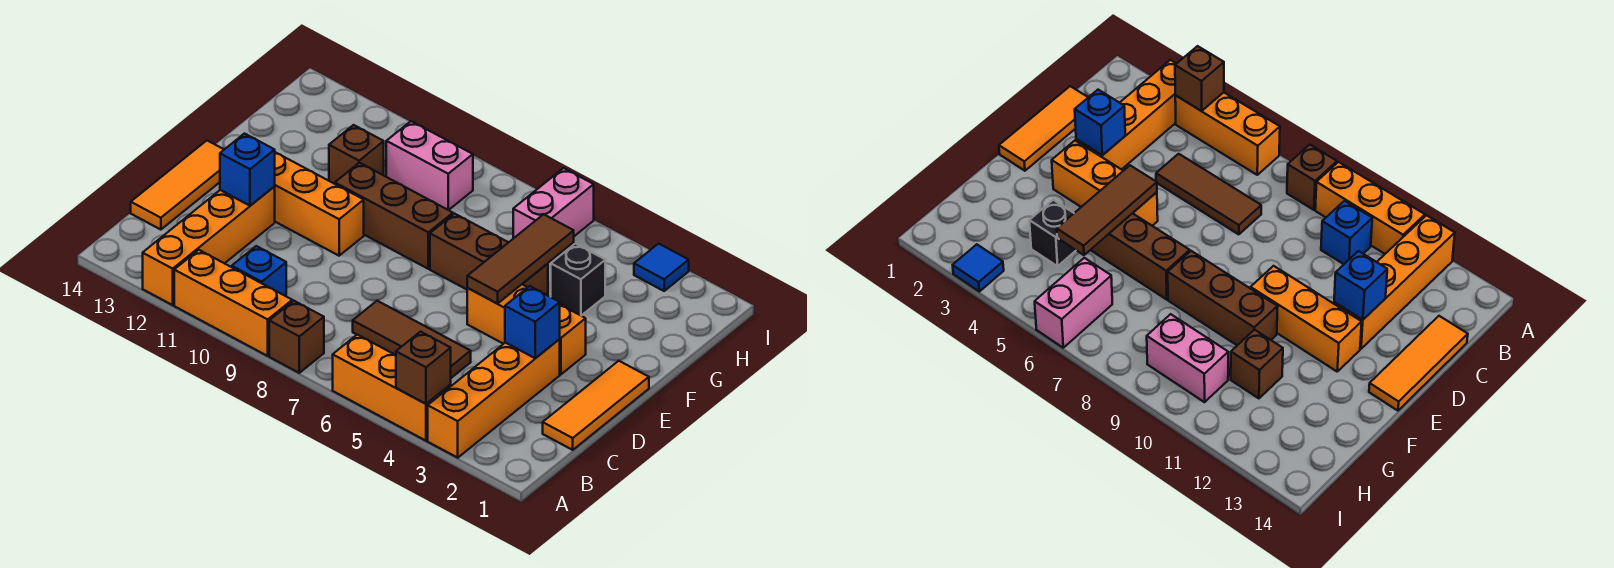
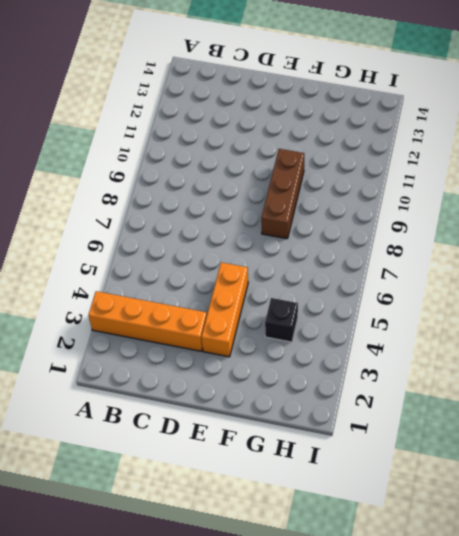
none -> orange 1x3 brick [333,335,451,441]
none -> brown 1x1 brick [269,301,324,373]
none -> orange 1x3 brick [174,250,292,356]

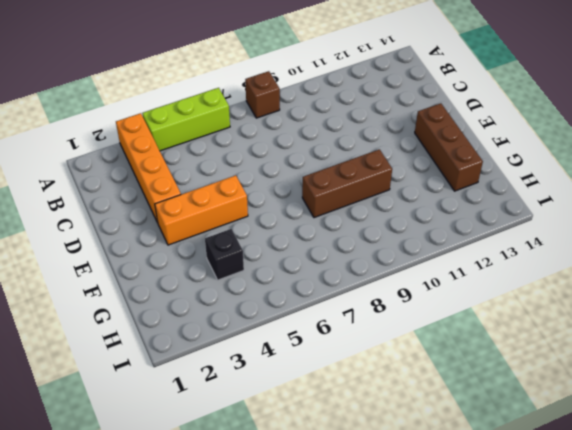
lime 1x3 brick [142,88,230,151] -> orange 1x3 brick [333,335,451,441]
brown 1x3 brick [415,103,483,191] -> brown 1x3 brick turned to [430,214,548,296]
none -> orange 1x3 brick [174,250,292,356]
none -> orange 1x4 brick [143,186,275,305]
none -> blue 1x1 brick [232,246,286,296]

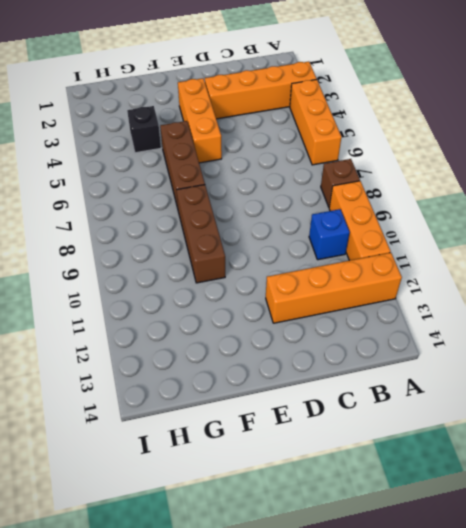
none -> orange 1x3 tile [543,361,649,450]
none -> brown 1x3 tile [353,301,471,378]
none -> orange 1x3 tile [131,141,224,230]

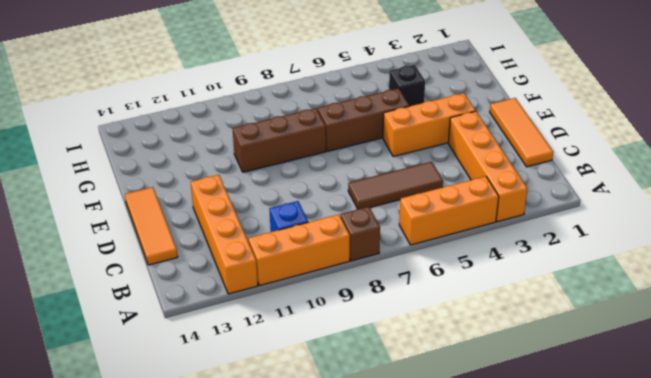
none -> orange 1x3 brick [275,152,364,256]
none -> brown 1x1 brick [329,125,384,184]
none -> pink 1x2 brick [513,168,594,238]

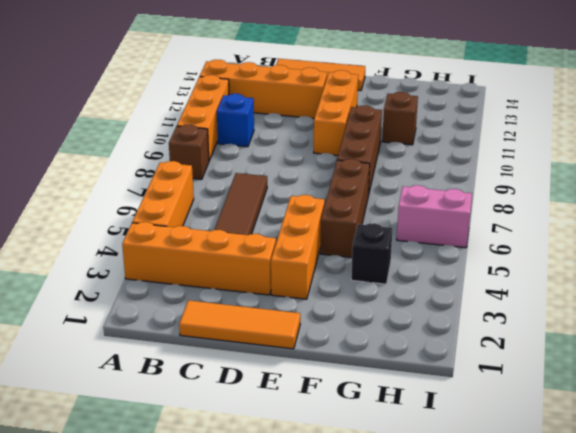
none -> pink 1x2 brick [386,121,473,210]
none -> blue 1x1 tile [634,244,689,291]
none -> brown 1x1 brick [396,332,451,404]

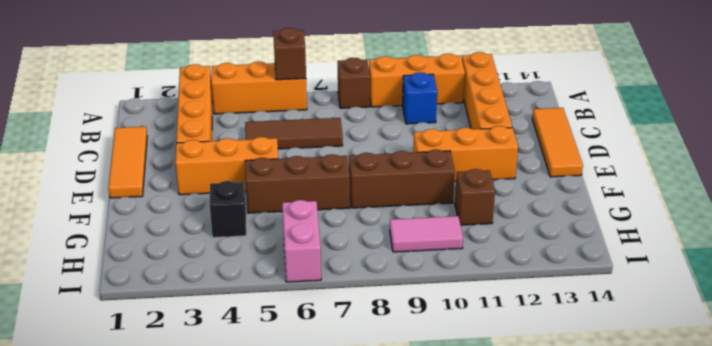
brown 1x1 brick [273,28,306,80] -> brown 1x1 brick moved to [396,332,451,404]
pink 1x2 tile [390,216,463,252] -> pink 1x2 brick [386,121,473,210]
none -> blue 1x1 tile [634,244,689,291]
none -> blue 1x1 brick [505,286,560,358]
none -> blue 1x1 brick [220,134,275,206]

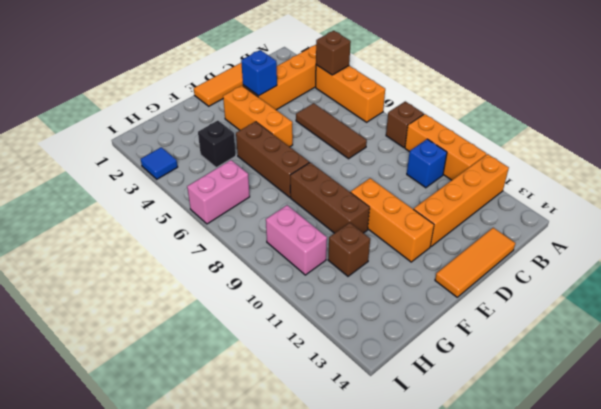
none -> blue 1x1 brick [220,134,275,206]
none -> brown 1x3 tile [467,214,574,304]

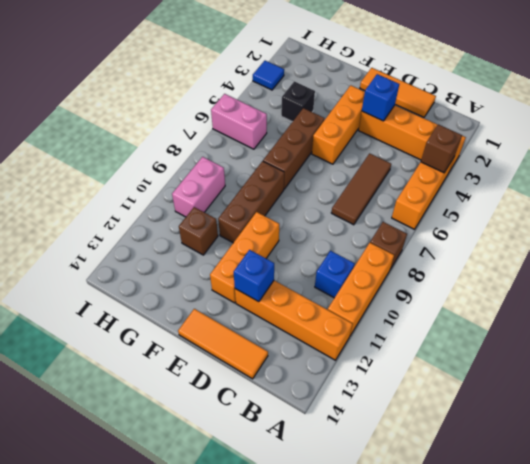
none -> brown 1x3 tile [467,214,574,304]

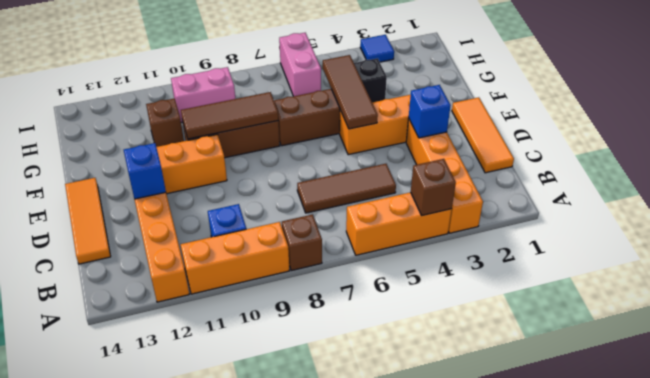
brown 1x3 tile [181,92,278,139] -> none

